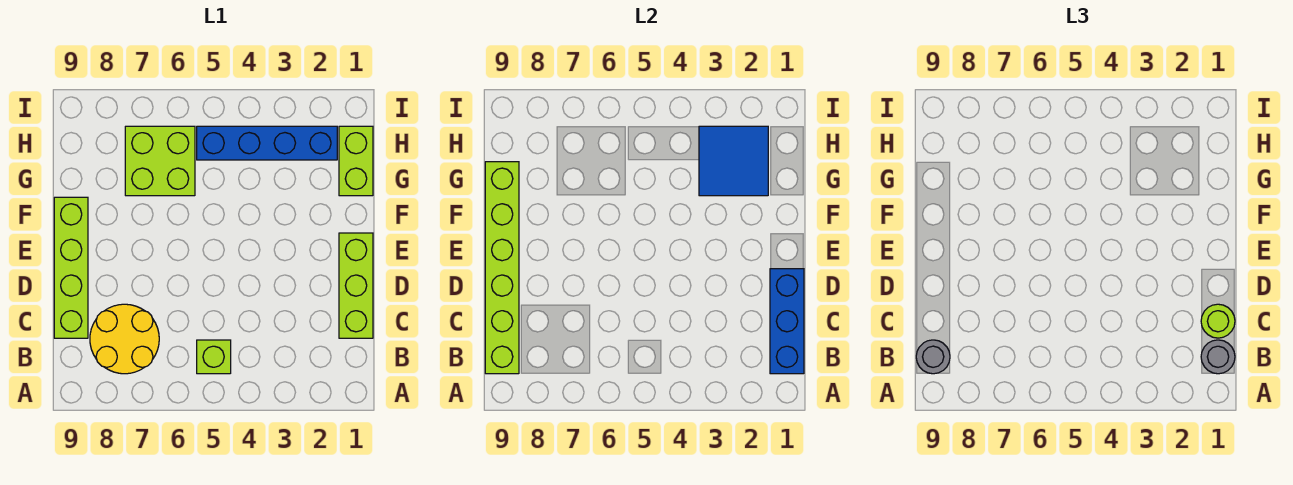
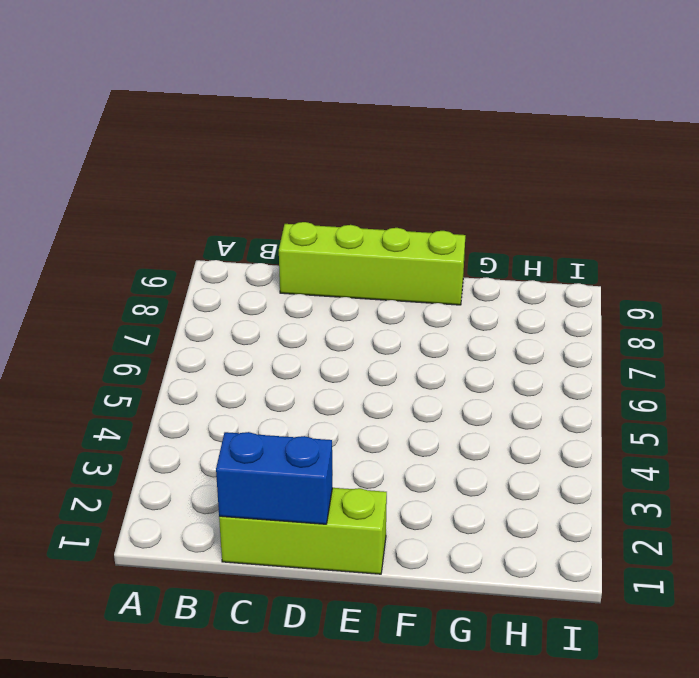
blue 1x2 brick [216,432,332,524] -> blue 1x3 brick [770,269,804,374]
none -> lime 1x1 brick [197,340,231,374]
none -> yellow 2x2 round brick [90,304,159,374]
none -> lime 1x2 brick [339,126,373,196]

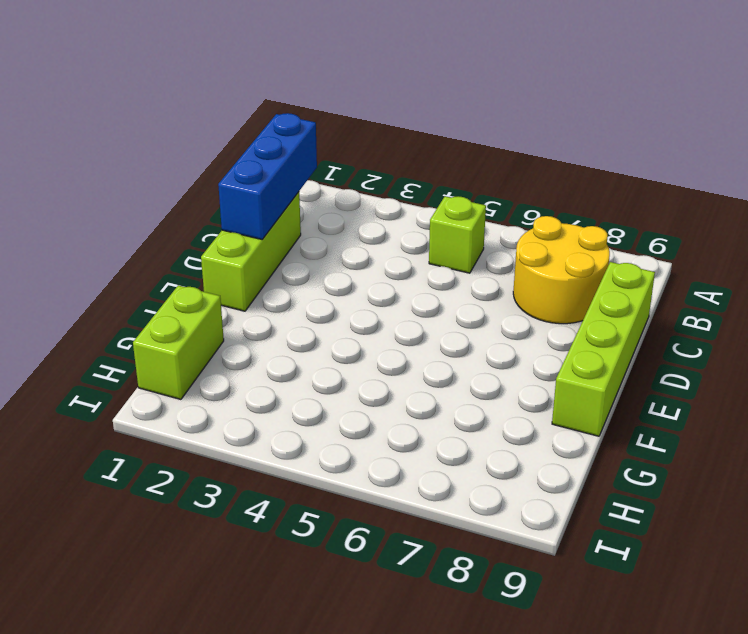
none -> lime 2x2 brick [125,126,195,196]
none -> blue 1x4 brick [197,126,337,160]
none -> lime 1x6 brick [485,162,519,374]

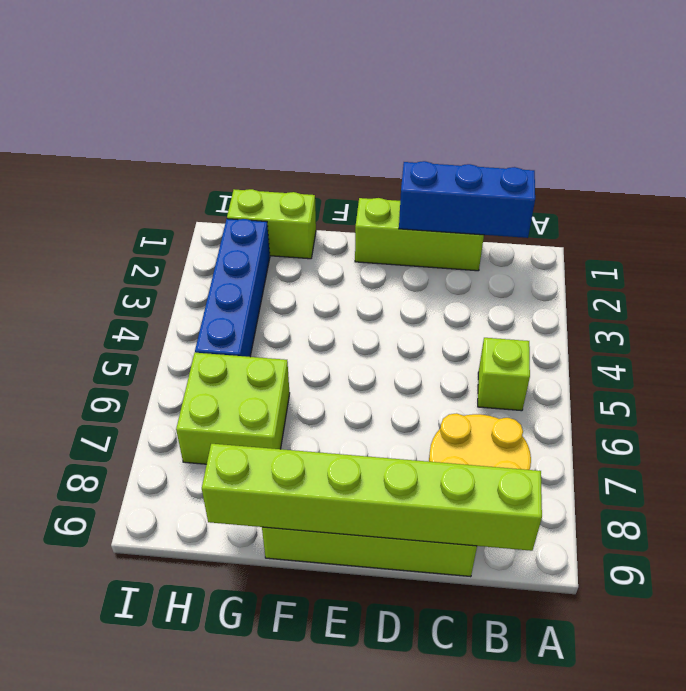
none -> blue 2x2 tile [699,126,768,196]
none -> grey 1x1 round brick [1201,340,1235,374]
none -> grey 1x1 round brick [916,340,950,374]

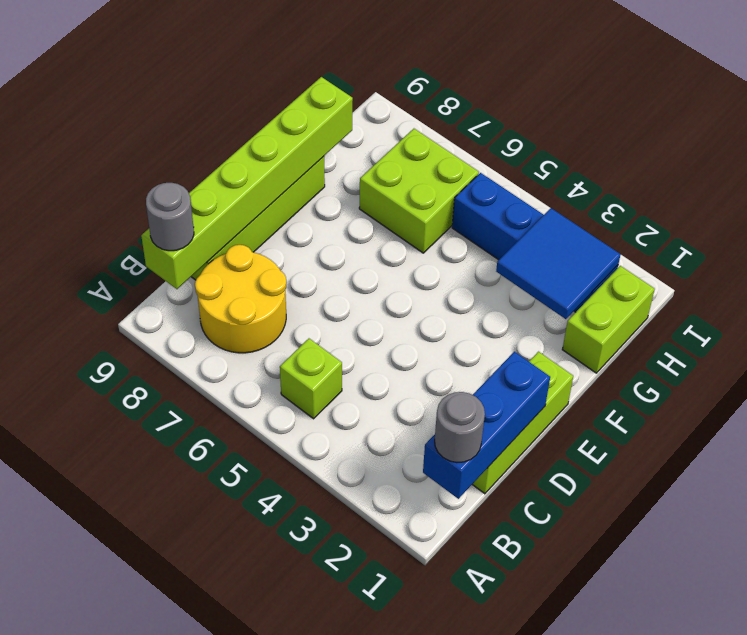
none -> lime 1x1 round brick [1201,304,1235,338]

